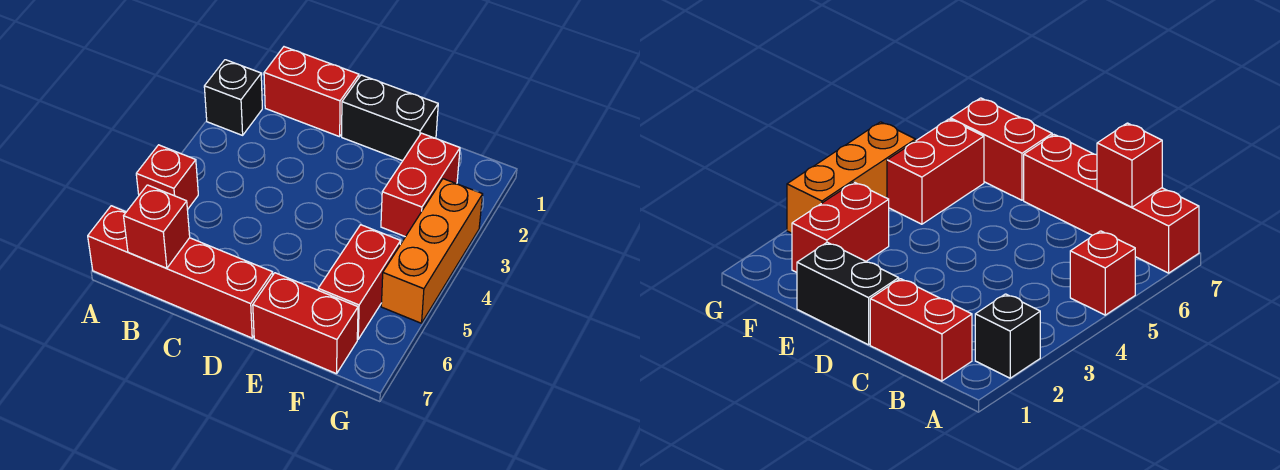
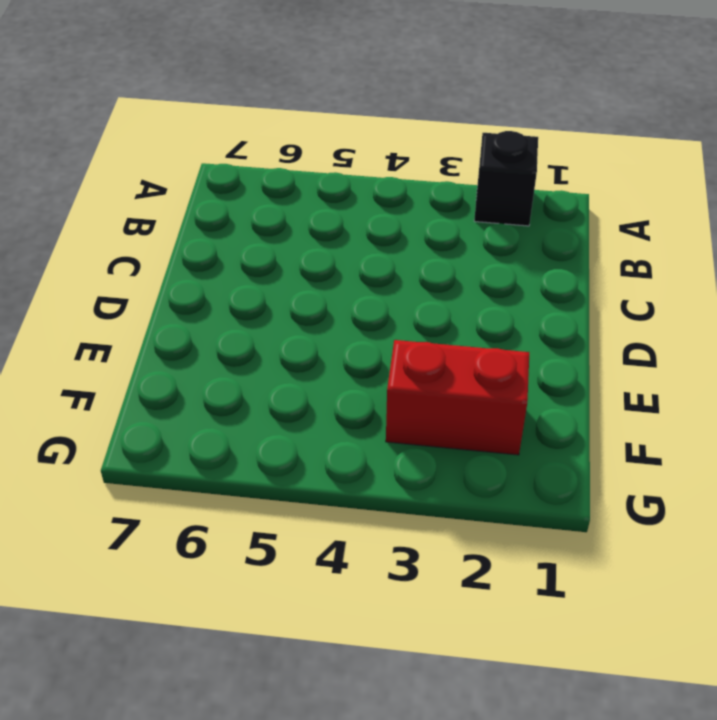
none -> red 1x1 brick [136,145,198,210]
none -> red 1x4 brick [88,206,273,338]

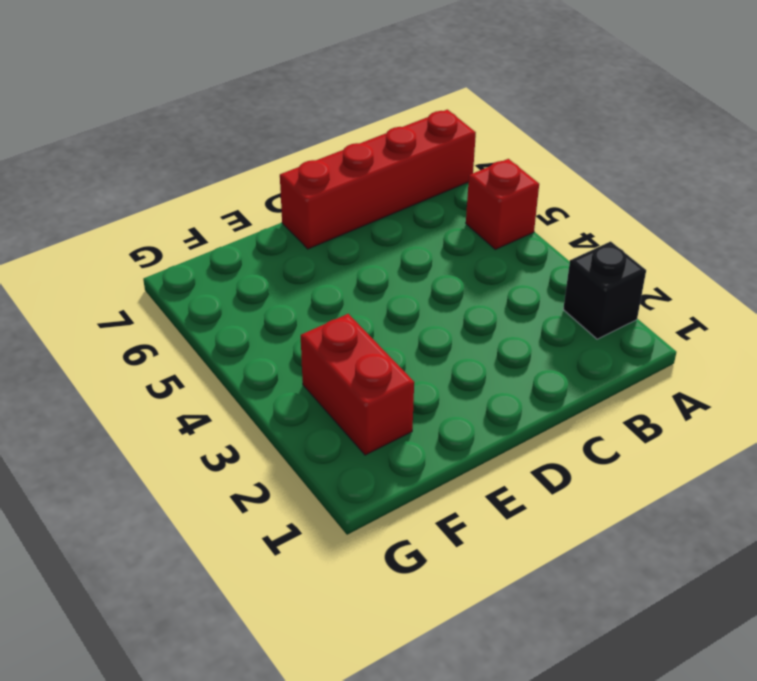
none -> red 1x2 brick [264,47,359,137]
none -> black 1x2 brick [342,75,438,161]

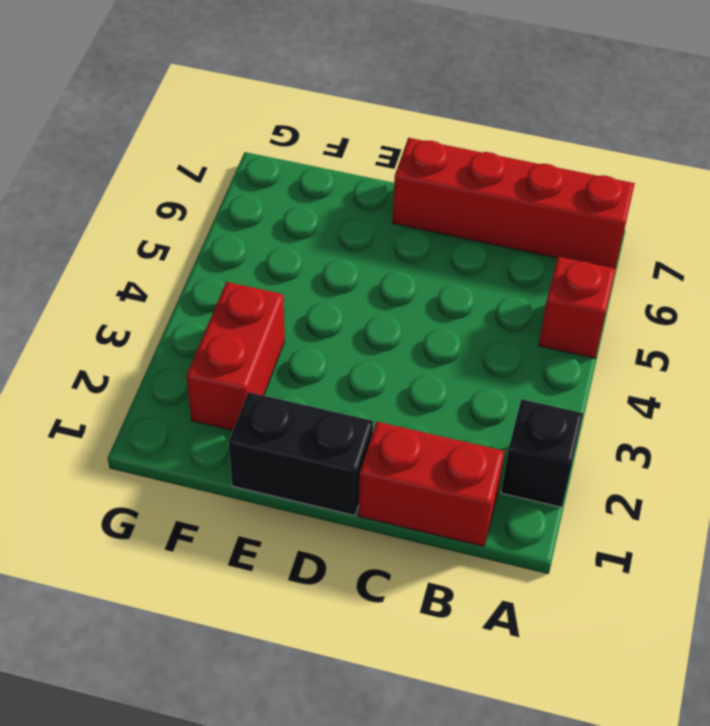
none -> red 1x2 brick [253,273,358,374]
none -> red 1x2 brick [318,225,401,339]

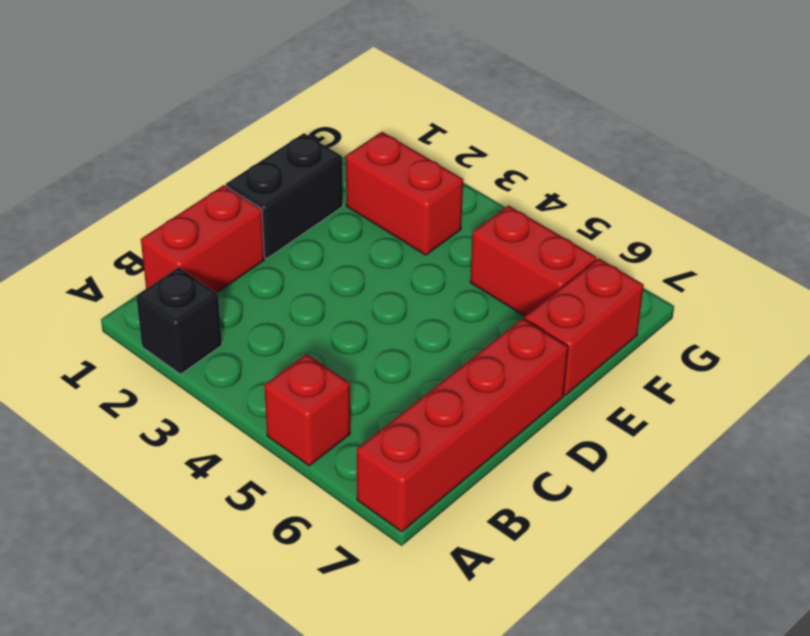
none -> orange 1x3 brick [381,179,483,323]
none -> red 1x1 brick [124,185,190,268]

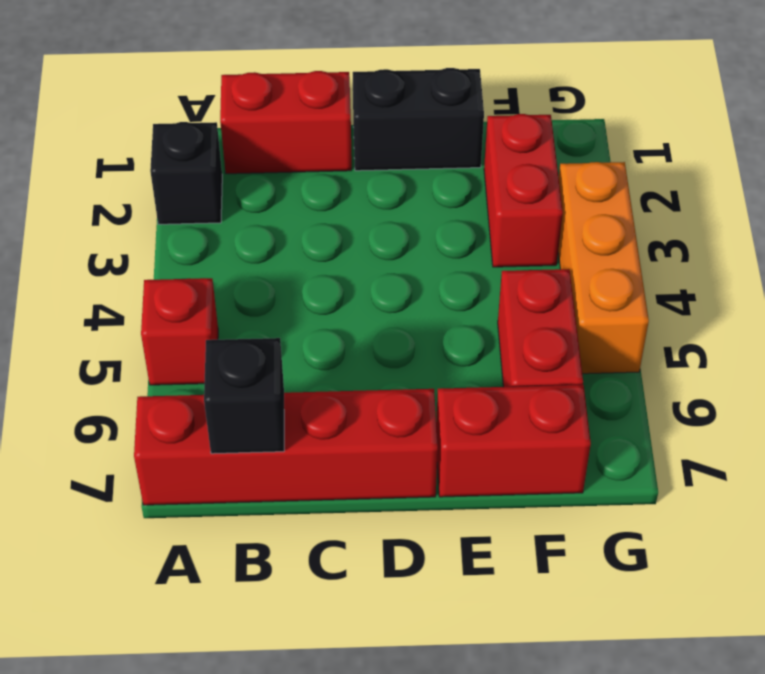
black 1x1 brick [204,338,284,454] -> red 1x1 brick [124,185,190,268]

